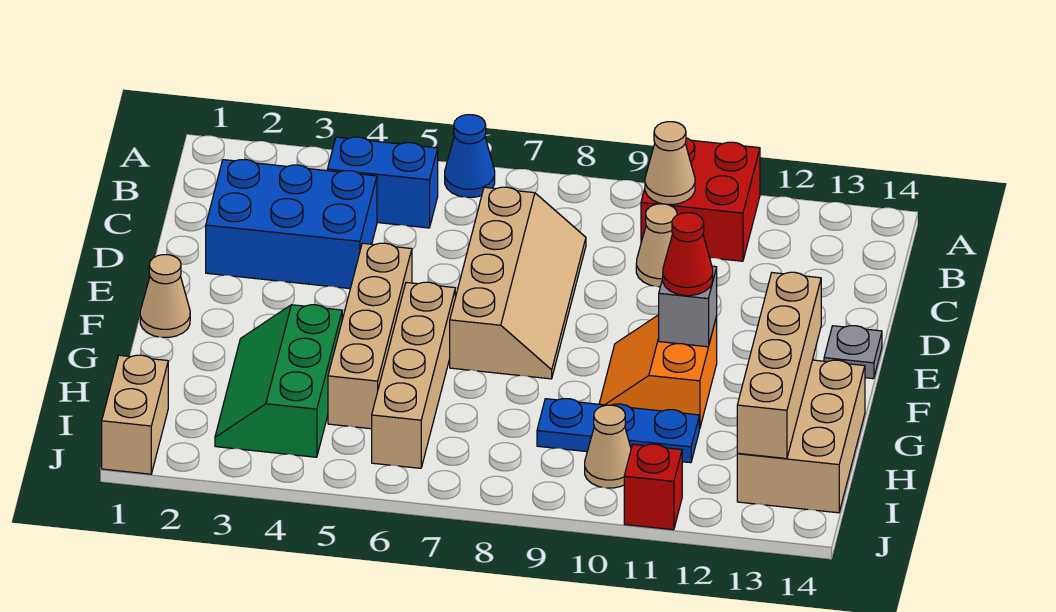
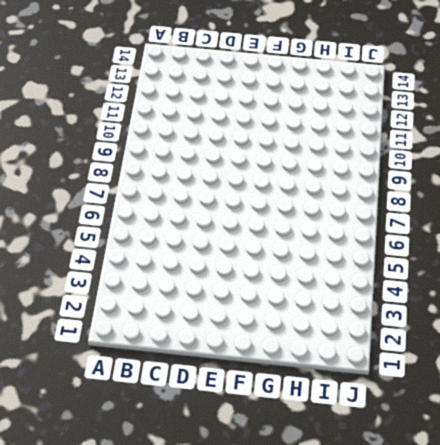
none -> blue 1x1 cone [445,115,495,197]
none -> red 2x2 brick [641,138,760,261]
none -> blue 1x2 brick [328,137,438,228]

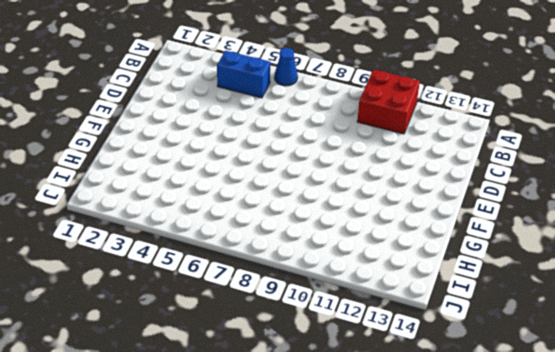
none -> blue 2x3 brick [206,159,377,289]
none -> tan 2x4 slope [450,187,586,379]
none -> tan 1x1 cone [636,204,677,287]

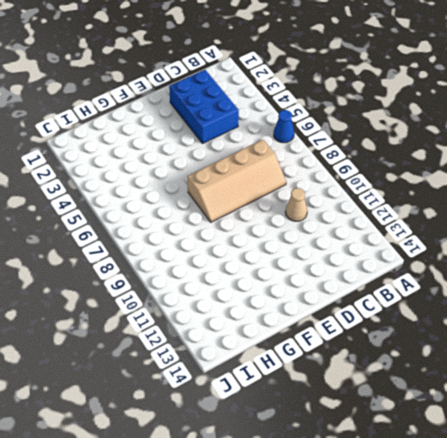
none -> red 2x2 brick [641,138,760,261]
none -> blue 1x2 brick [328,137,438,228]
none -> tan 1x4 brick [328,243,412,429]

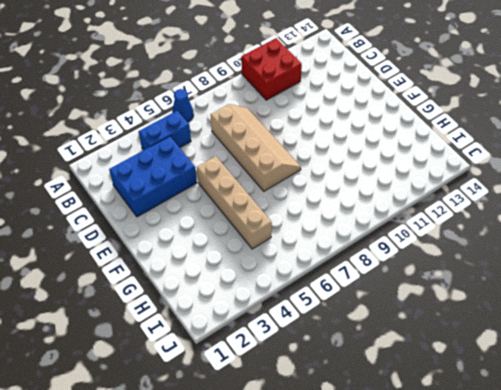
none -> tan 1x1 cone [636,204,677,287]
none -> grey 1x1 plate [824,326,882,379]
none -> tan 1x1 cone [140,255,190,338]

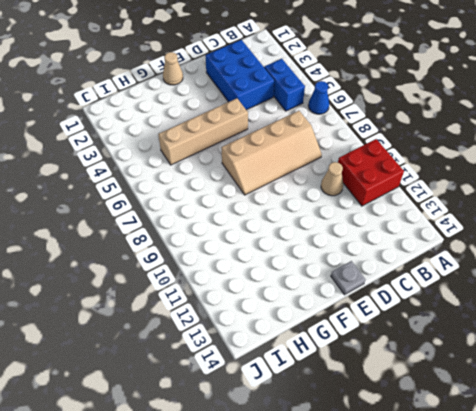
none -> tan 1x4 brick [372,282,455,468]
none -> orange 2x2 slope [599,315,717,429]
none -> green 2x3 slope [215,305,342,457]

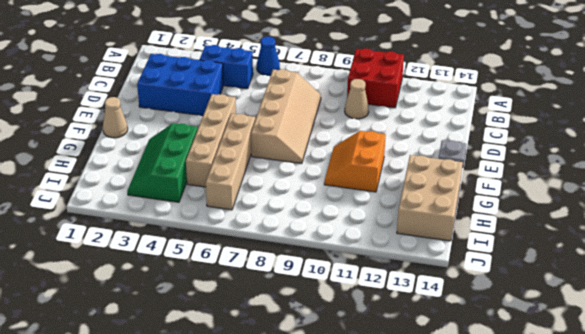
none -> blue 1x3 plate [537,399,699,463]
none -> tan 1x2 brick [102,355,168,474]
none -> tan 1x1 cone [585,405,631,488]

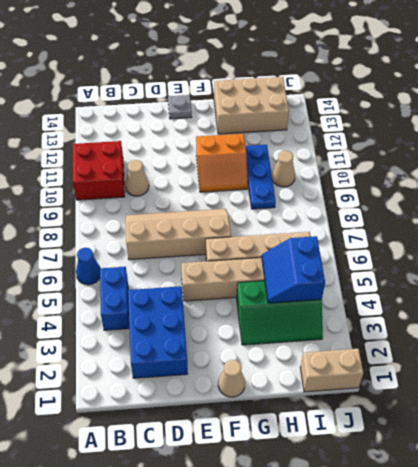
blue 2x2 slope [262,236,325,303] -> none
none -> red 1x1 brick [624,444,682,530]
none -> tan 1x1 cone [645,122,695,204]
none -> grey 1x1 brick [659,266,717,347]

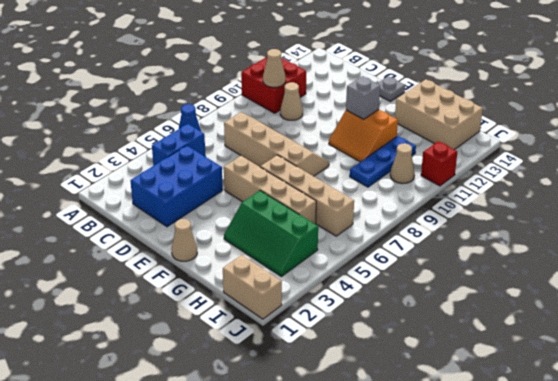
none -> tan 1x4 brick [737,272,821,459]
none -> red 1x1 cone [663,213,713,296]

